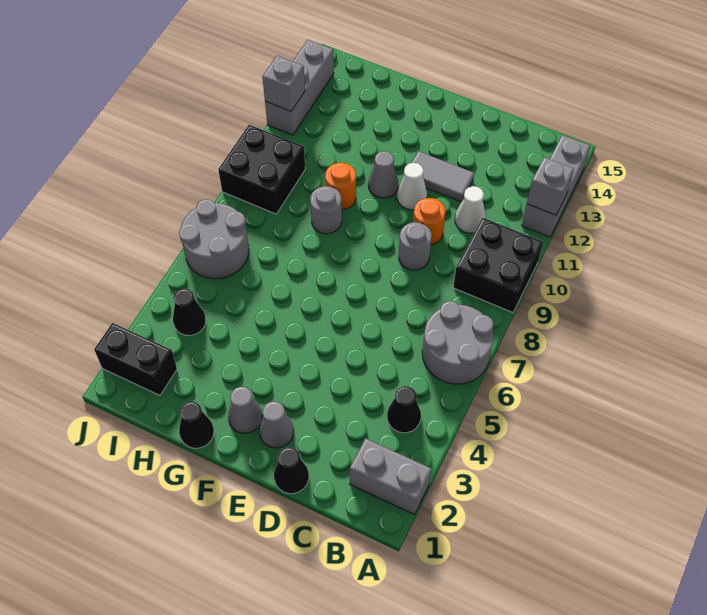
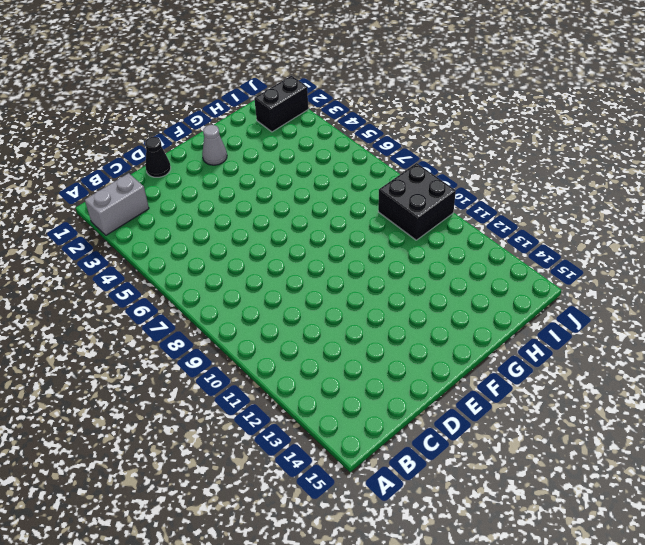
none -> grey 2x2 round brick [422,301,494,384]
none -> black 2x2 brick [453,218,543,313]
none -> grey 1x3 brick [522,135,590,237]

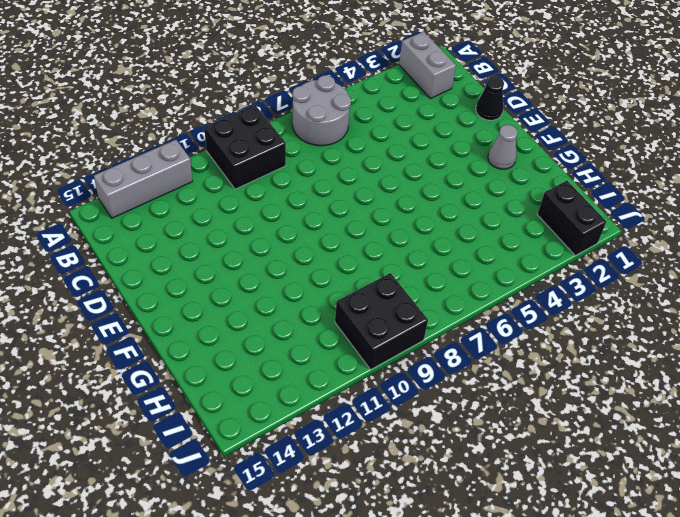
none -> black 1x1 cone [387,386,421,433]
none -> white 1x1 cone [455,186,486,233]
none -> grey 1x1 round brick [399,222,432,270]

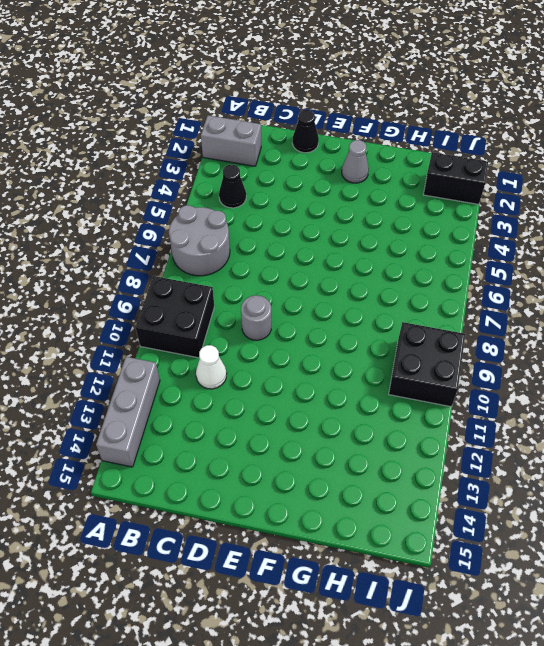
none -> orange 1x1 round brick [413,198,445,245]
none -> grey 1x2 tile [412,151,474,202]
none -> grey 1x1 cone [259,401,294,448]

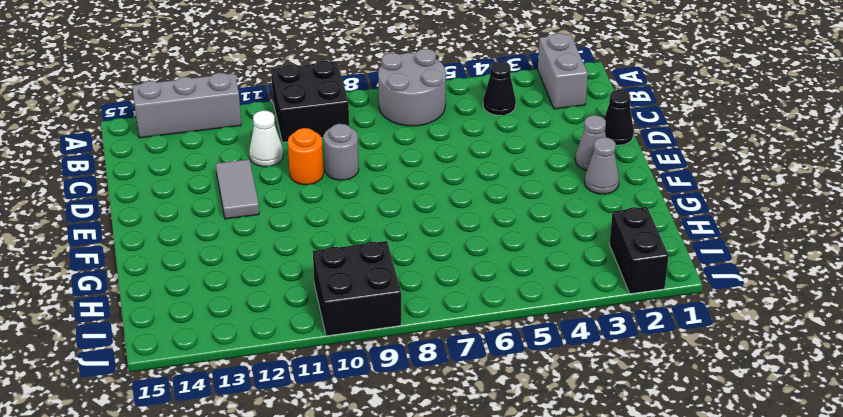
none -> white 1x1 cone [397,163,427,210]
none -> grey 1x1 cone [368,151,398,198]
none -> black 1x1 cone [179,402,214,448]

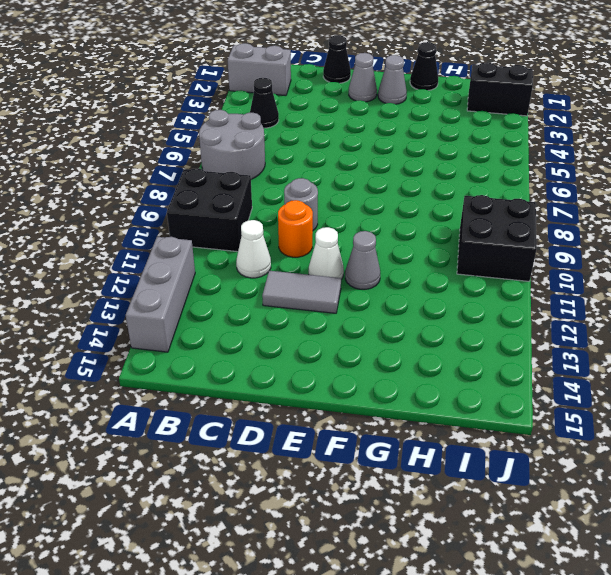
none -> grey 1x1 round brick [310,186,342,234]
none -> orange 1x1 round brick [325,163,356,210]
none -> black 1x1 cone [173,288,206,335]

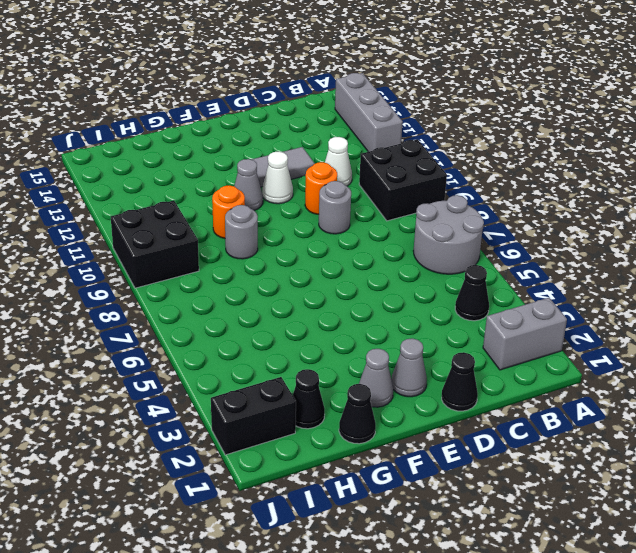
black 1x1 cone [293,369,325,429] -> black 1x1 cone moved to [173,288,206,335]
none -> grey 2x2 round brick [179,199,249,279]
none -> grey 1x3 brick [265,40,334,135]
none -> grey 1x1 brick [527,157,574,215]

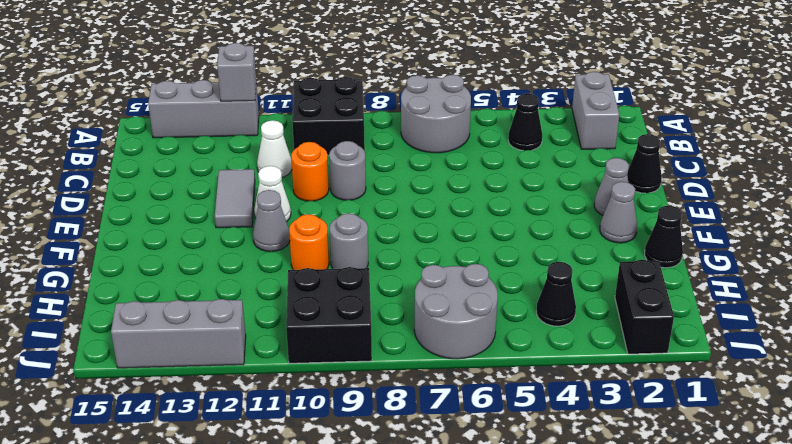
none -> grey 1x1 brick [262,56,305,111]

